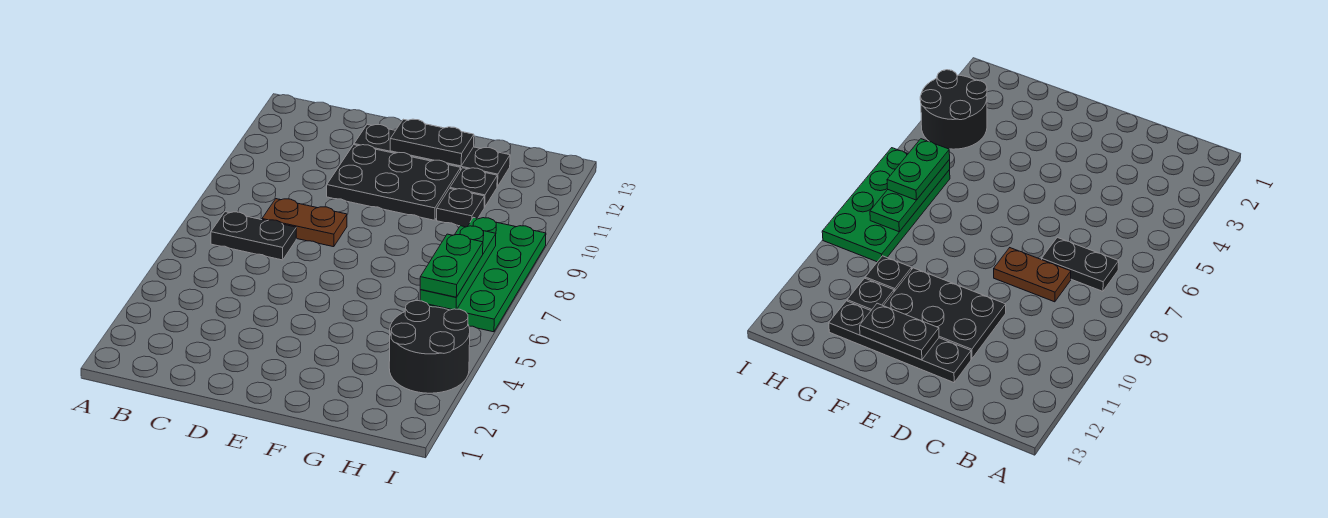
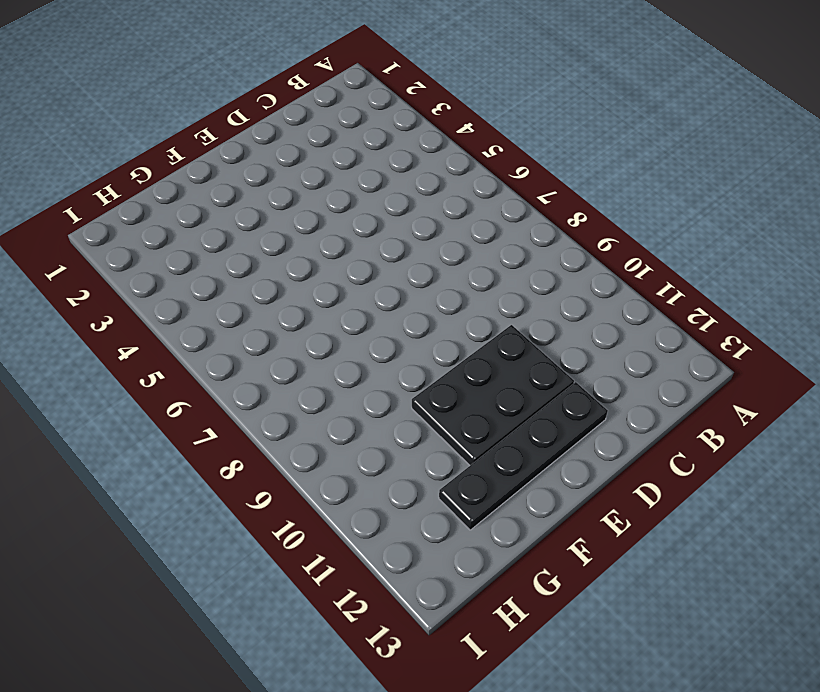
none -> black 1x2 plate [211,212,296,260]
none -> brown 1x2 plate [262,199,347,247]

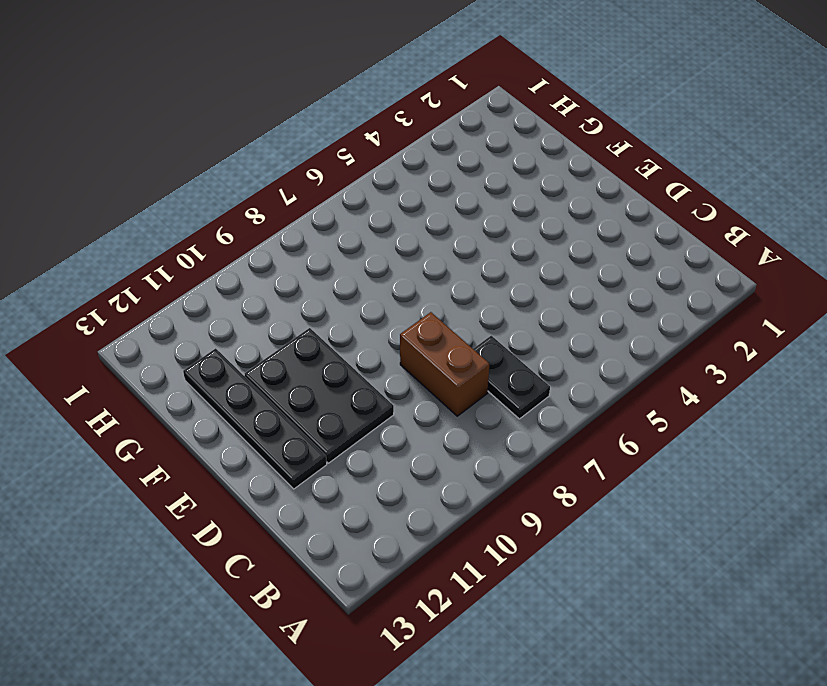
brown 1x2 brick [400,312,489,416] -> brown 1x2 plate [262,199,347,247]
none -> black 1x1 plate [437,189,484,227]
none -> black 1x1 plate [450,168,497,207]

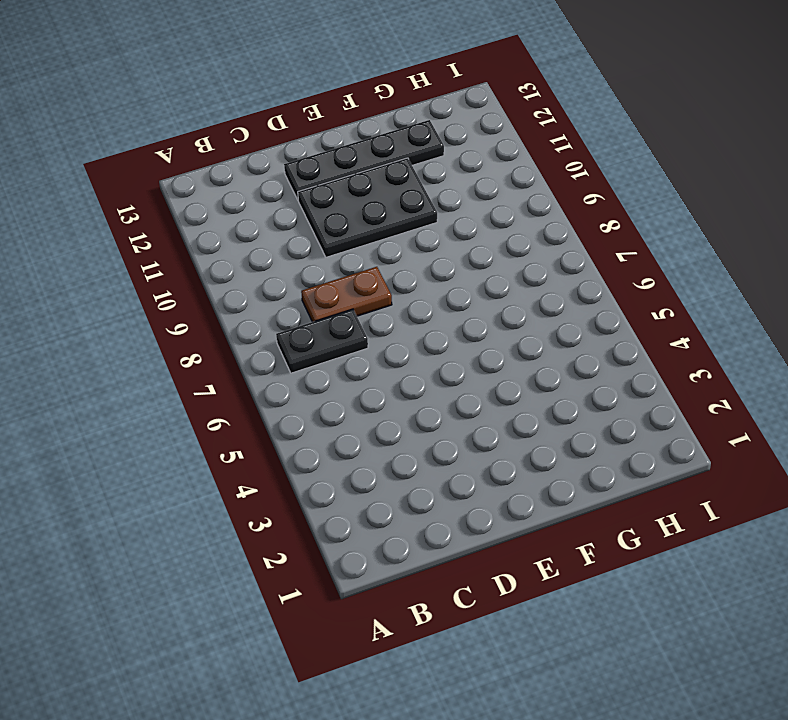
none -> black 1x1 plate [437,189,484,227]
none -> black 1x1 plate [450,168,497,207]

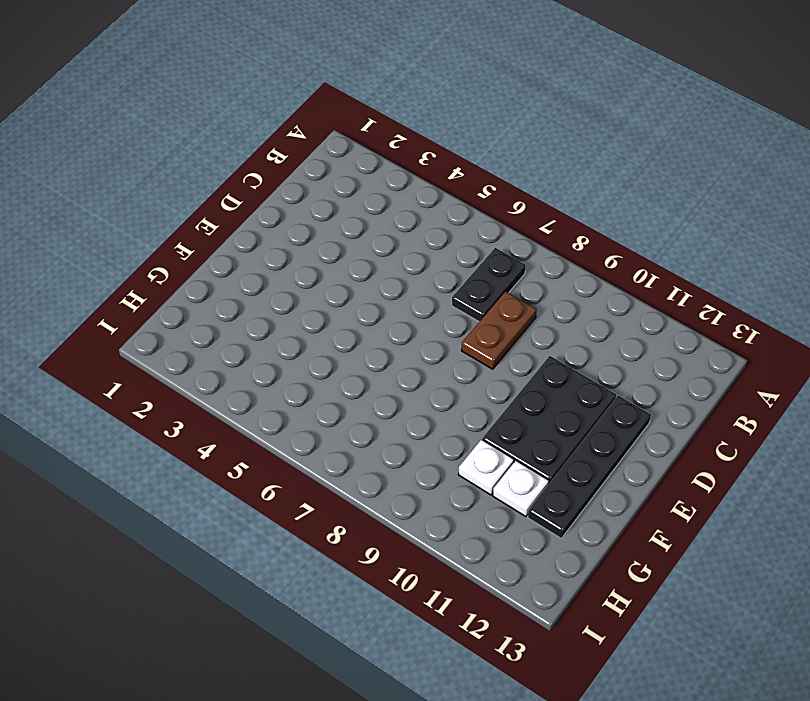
white 1x1 plate [458,439,514,495] -> black 1x1 plate [437,189,484,227]
white 1x1 plate [493,461,549,517] -> black 1x1 plate [450,168,497,207]
none -> black 2x2 round brick [389,301,470,393]
none -> green 2x4 plate [428,217,546,332]

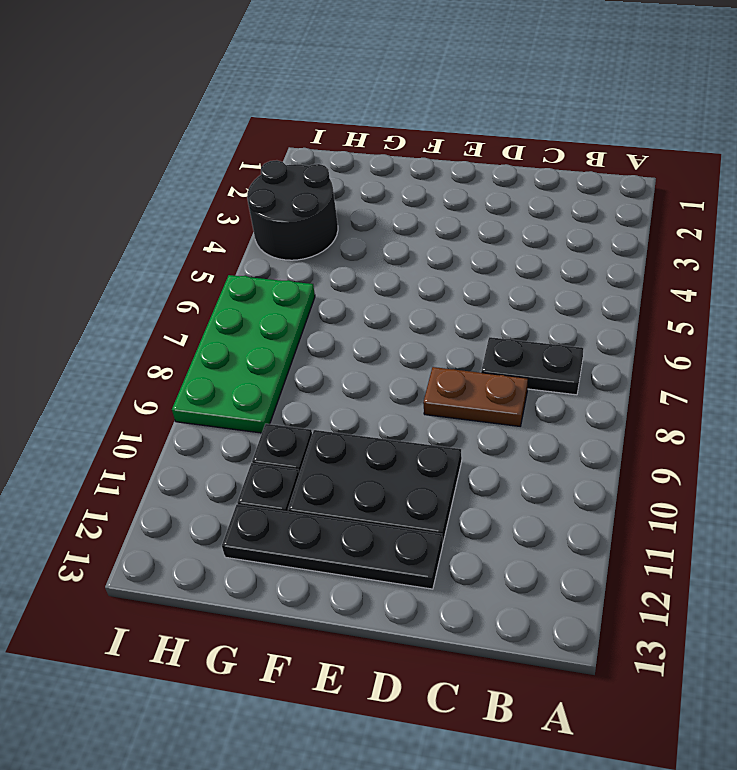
none -> black 1x2 plate [390,119,474,166]
none -> green 1x3 plate [420,226,496,309]

